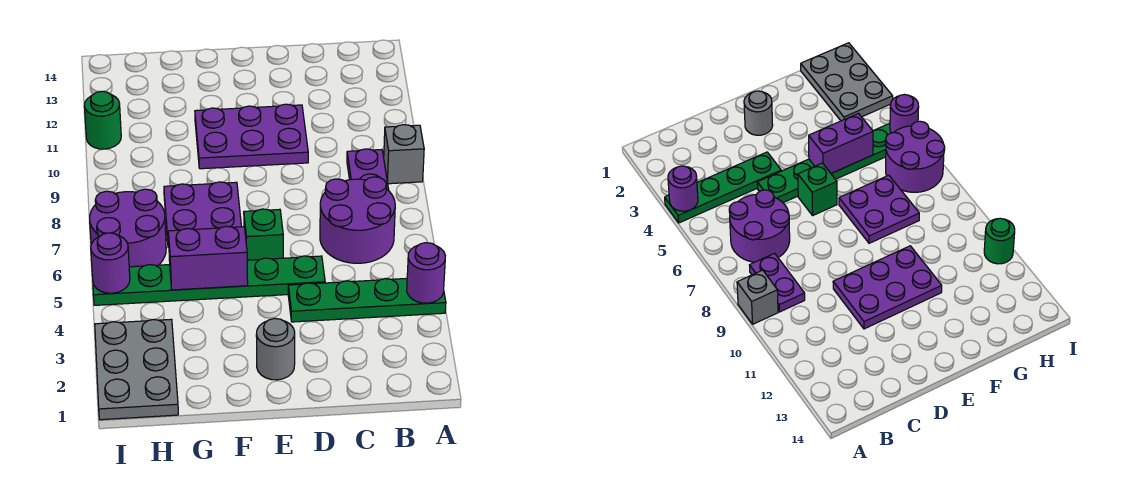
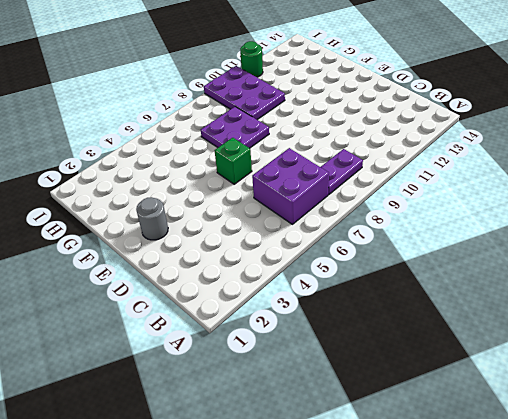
purple 2x2 brick [252,148,329,224] -> purple 2x2 round brick [320,177,395,263]
purple 2x3 plate [204,66,285,120] -> purple 2x3 plate moved to [195,104,308,169]
none -> green 1x4 plate [288,278,446,322]
none -> grey 1x1 brick [384,125,424,184]
none -> green 1x6 plate [93,256,325,305]

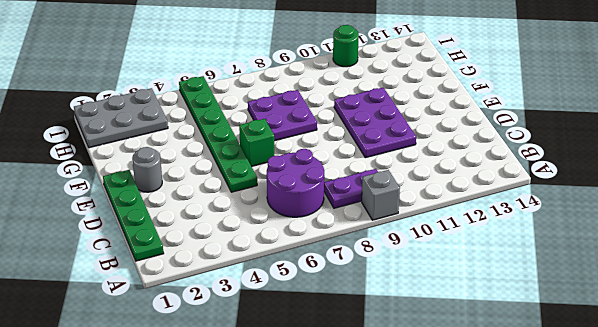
green 1x4 plate [103,170,164,261] -> green 1x4 plate moved to [288,278,446,322]
none -> purple 2x2 round brick [90,189,166,267]
none -> purple 1x1 round brick [407,243,445,303]
none -> purple 1x2 brick [168,226,248,290]

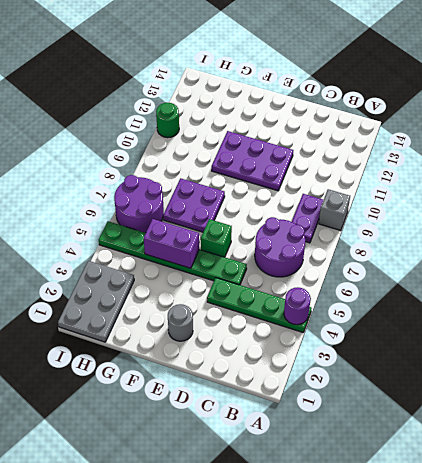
none -> purple 1x1 round brick [91,233,130,293]

